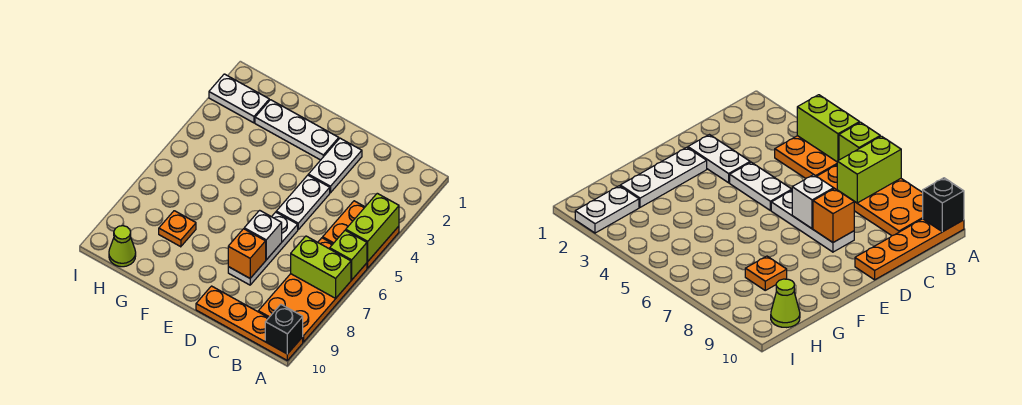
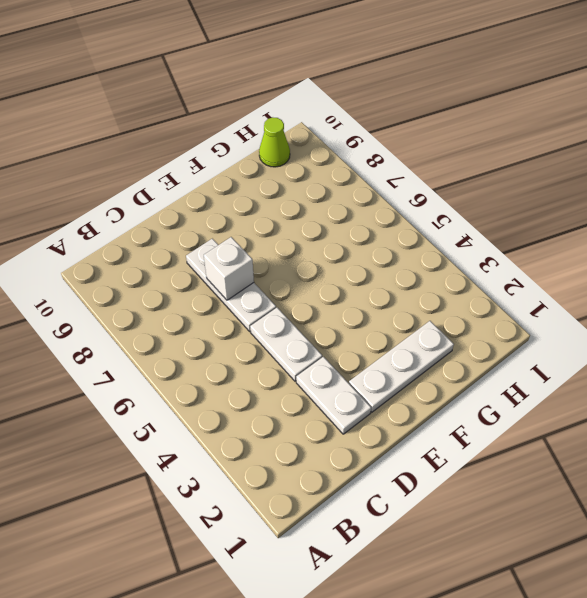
none -> orange 2x2 plate [323,201,399,268]
none -> orange 2x4 plate [258,238,367,342]
none -> orange 1x4 plate [196,286,303,360]

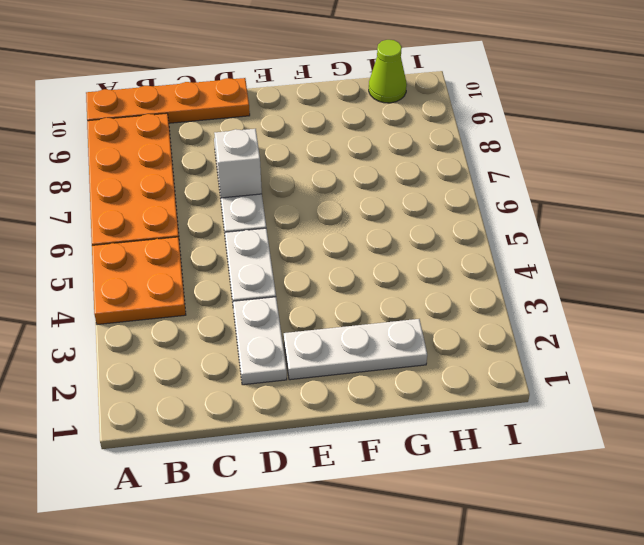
none -> orange 1x1 plate [159,211,196,247]
none -> white 1x2 plate [209,74,269,123]
none -> lime 1x2 brick [346,193,399,261]

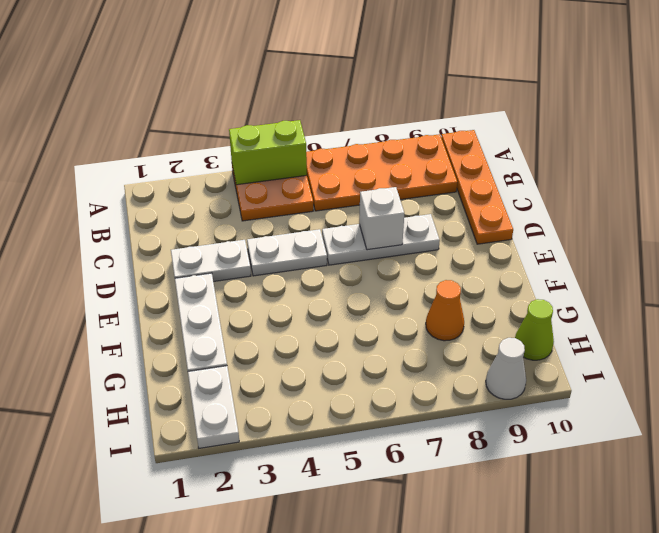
orange 1x1 cone [426,280,464,341] -> orange 1x1 plate [159,211,196,247]
white 1x1 cone [486,338,526,399] -> none
none -> lime 1x1 brick [330,230,367,280]
none -> lime 1x2 brick [291,236,351,298]
none -> black 1x1 brick [265,304,303,354]

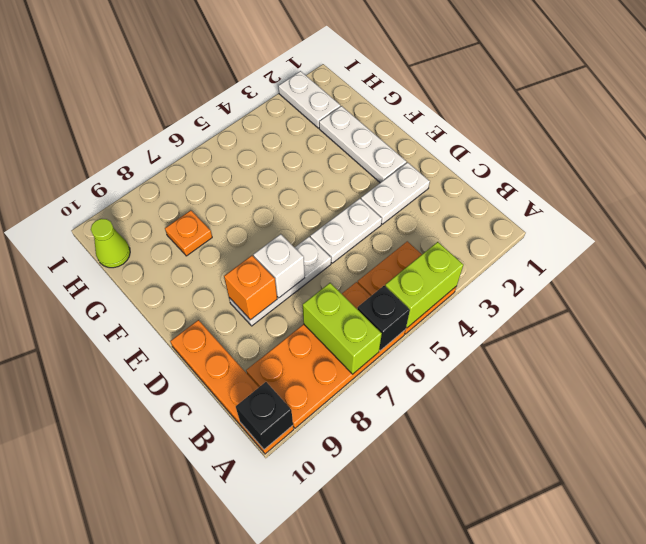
black 1x1 brick [357,286,410,351] -> lime 1x1 brick [330,230,367,280]

